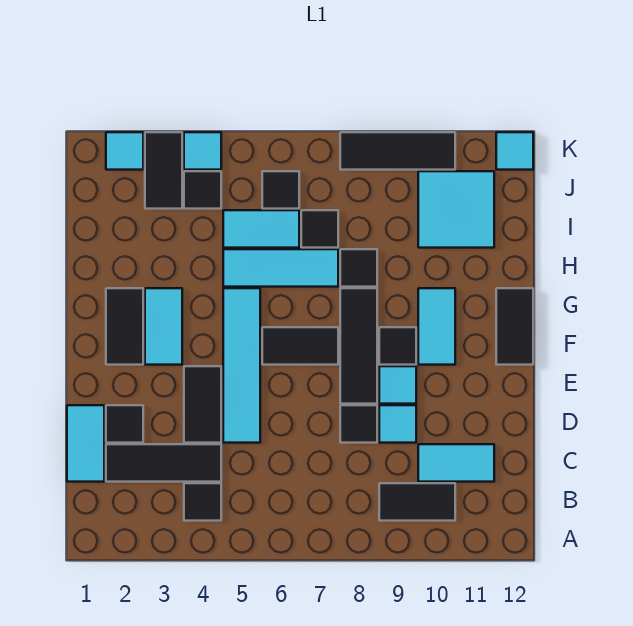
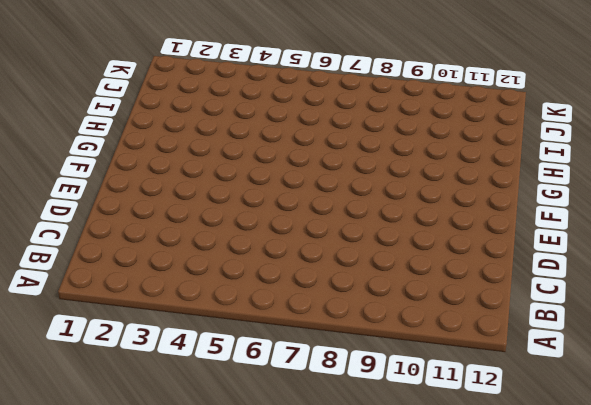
none -> black 1x1 tile [184,483,221,521]
none -> black 1x2 tile [379,483,455,521]
none -> cyan 1x2 tile [67,405,104,482]
none -> black 1x3 tile [106,444,221,482]

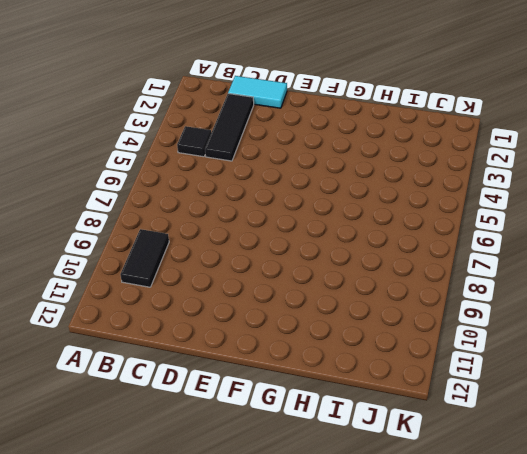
none -> cyan 1x2 tile [418,444,494,482]
none -> black 1x1 tile [106,405,143,443]
none -> black 1x2 tile [184,366,221,443]
none -> cyan 1x4 tile [223,288,260,443]

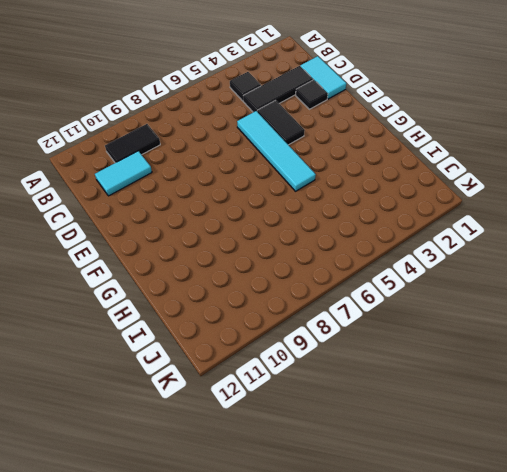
none -> black 1x1 tile [340,405,377,443]
none -> cyan 1x1 tile [379,405,416,443]
none -> black 1x3 tile [340,288,377,404]
none -> cyan 1x1 tile [379,366,416,404]

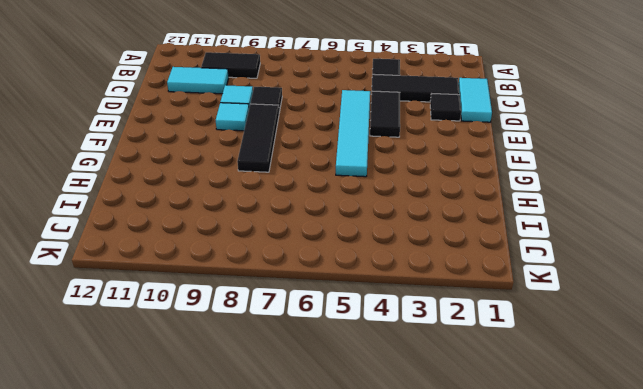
none -> black 1x2 tile [106,288,143,365]
none -> cyan 1x2 tile [145,288,182,365]
none -> black 1x2 tile [262,327,338,365]
none -> black 1x1 tile [379,327,416,365]

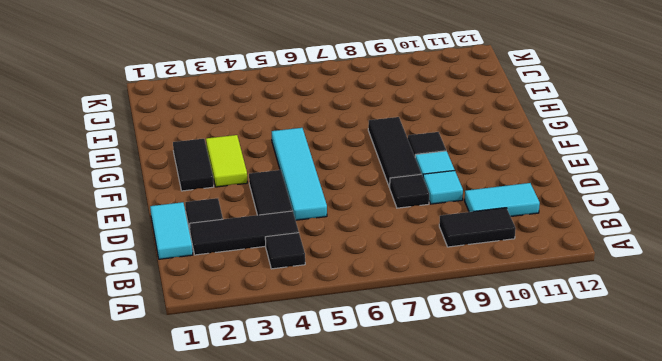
lime 1x2 tile [206,135,247,187] -> cyan 1x2 tile [145,288,182,365]
none -> black 1x2 tile [262,327,338,365]
none -> cyan 1x2 tile [418,288,455,365]
none -> black 1x2 tile [496,288,533,365]
none -> cyan 1x3 tile [223,249,338,287]

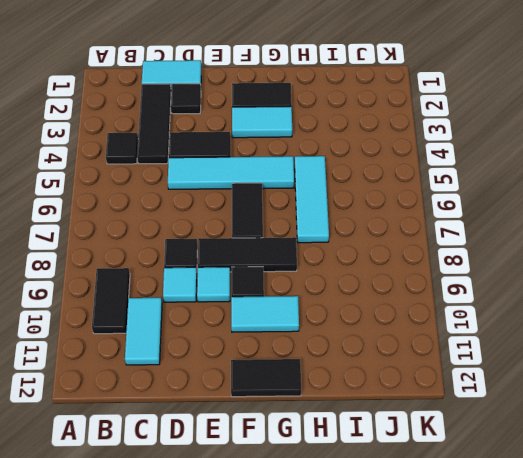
none -> black 1x1 tile [340,249,377,287]
none -> cyan 1x2 tile [223,210,299,248]
none -> black 1x1 tile [301,210,338,248]
none -> cyan 2x2 tile [418,171,494,248]

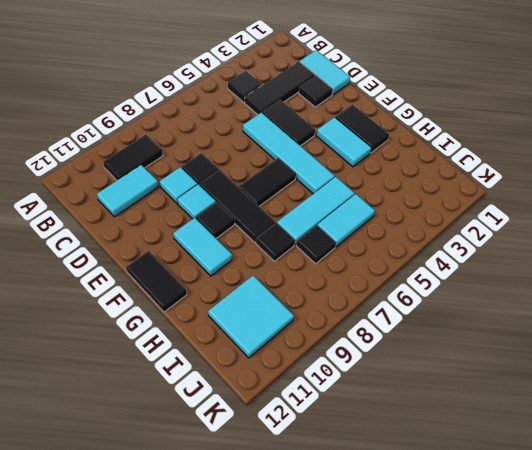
none -> black 1x2 tile [145,132,182,209]
none -> black 1x1 tile [184,171,221,209]
none -> black 1x1 tile [262,171,299,209]
none -> cyan 1x1 tile [106,132,143,170]

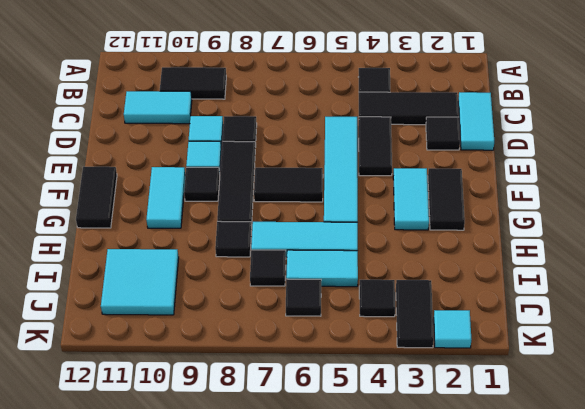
none -> cyan 1x1 tile [184,132,221,170]
none -> black 1x3 tile [340,132,455,170]
none -> cyan 1x1 tile [496,132,533,170]

